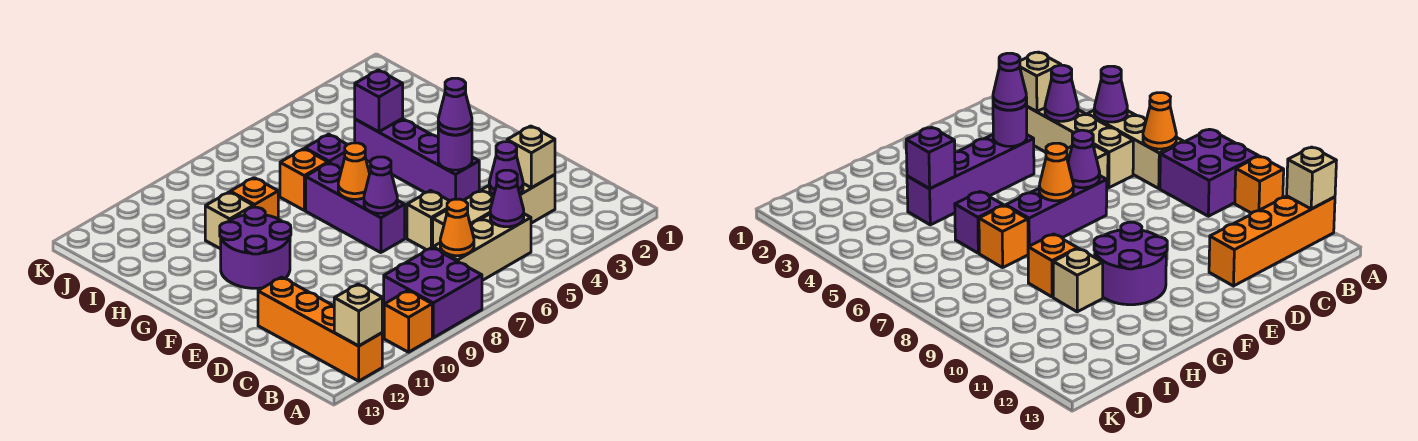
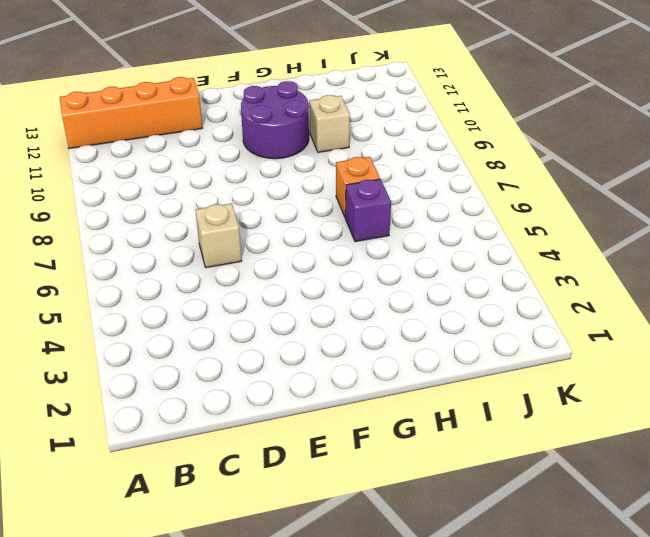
none -> purple 2x2 brick [384,247,482,338]
none -> orange 1x1 brick [384,291,432,352]
none -> tan 1x3 brick [433,214,531,281]

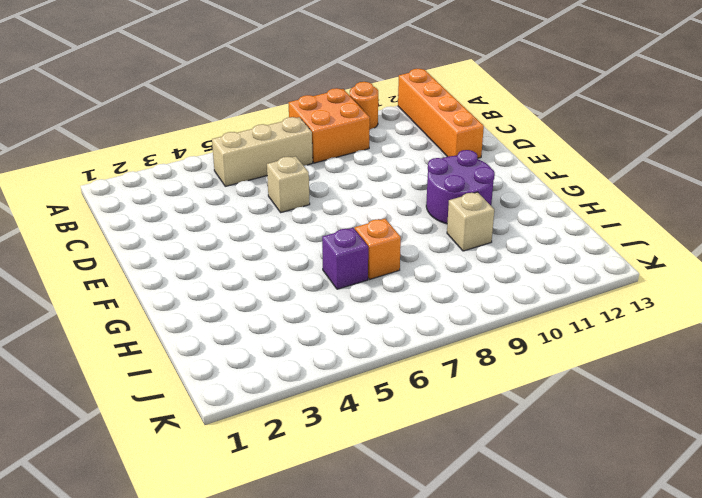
orange 2x2 brick [289,88,370,163] -> purple 2x2 brick [384,247,482,338]
orange 1x1 round brick [350,82,378,130] -> orange 1x1 brick [384,291,432,352]
none -> tan 1x4 brick [433,175,555,247]
none -> purple 1x4 brick [355,119,479,201]
none -> purple 1x3 brick [306,163,405,253]

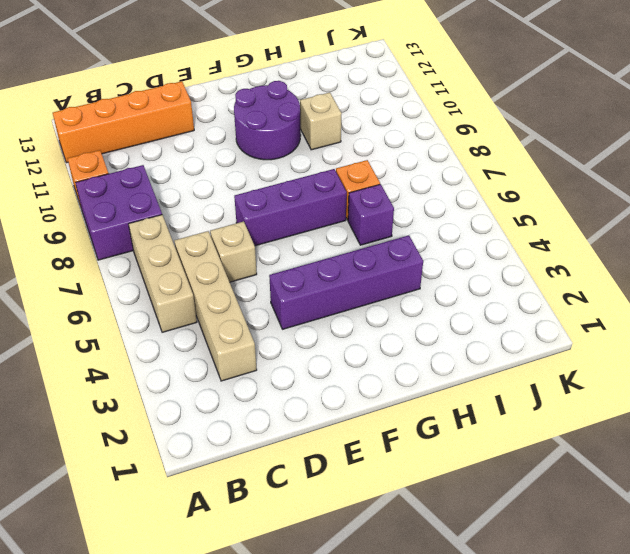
none -> orange 1x1 brick [230,178,278,219]
none -> tan 1x1 brick [334,284,382,346]
none -> purple 1x1 cone [490,170,524,227]

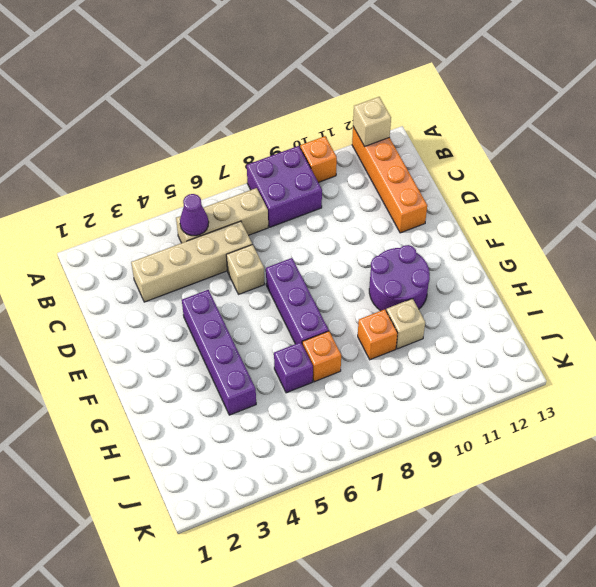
none -> orange 1x1 cone [440,199,474,256]
none -> tan 1x1 brick [507,126,555,188]
none -> purple 1x1 cone [489,142,523,195]

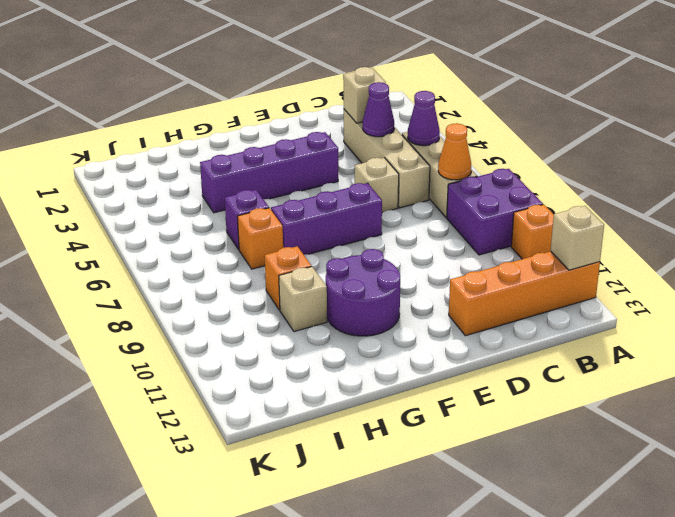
none -> purple 1x1 round brick [438,128,472,170]
none -> purple 1x1 cone [364,157,397,213]
none -> orange 1x1 cone [338,143,370,199]

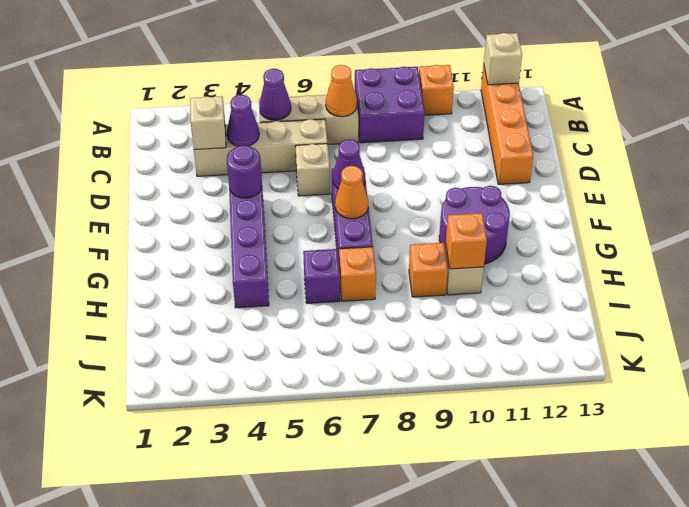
orange 1x1 brick [446,213,487,269] -> none
none -> purple 1x1 brick [355,70,403,132]
none -> purple 1x1 cone [438,78,472,135]

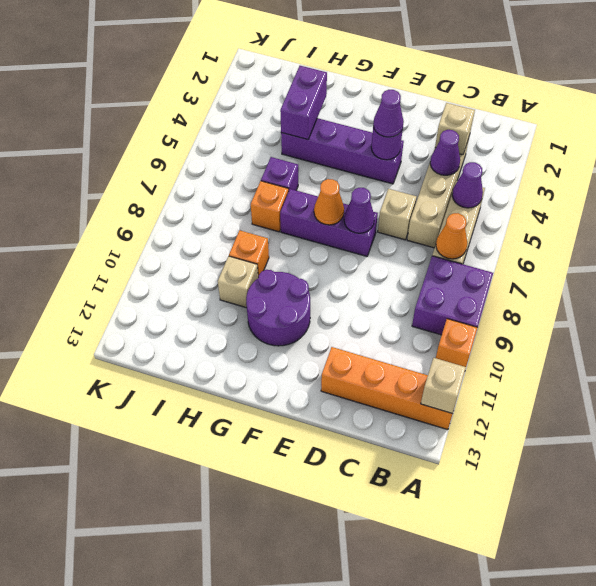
purple 1x2 brick [280,66,327,140] -> purple 1x1 brick [355,70,403,132]

